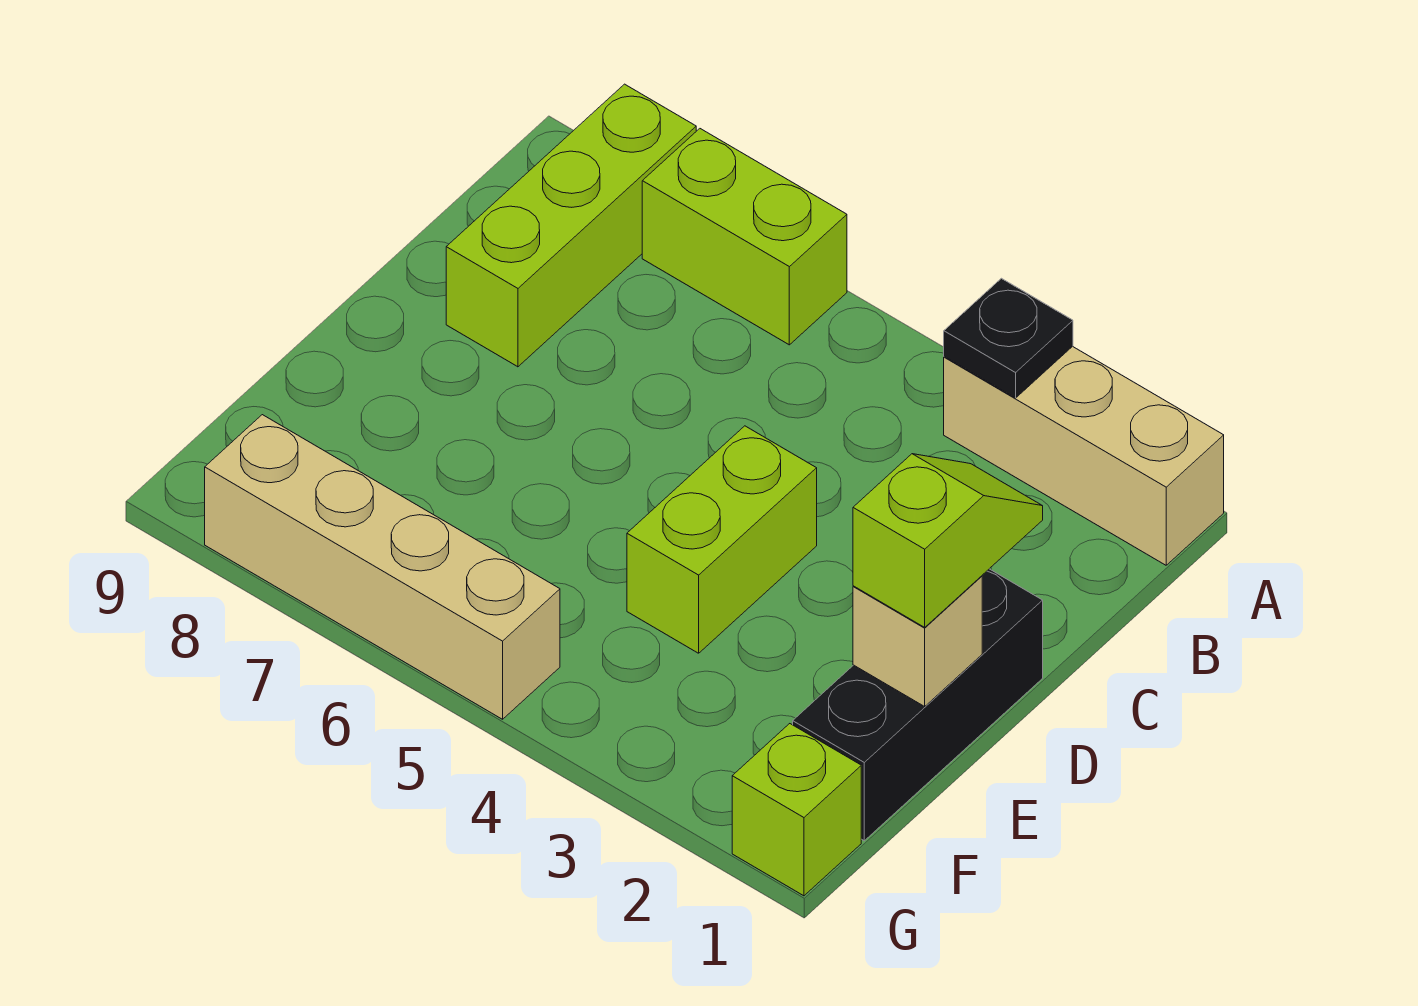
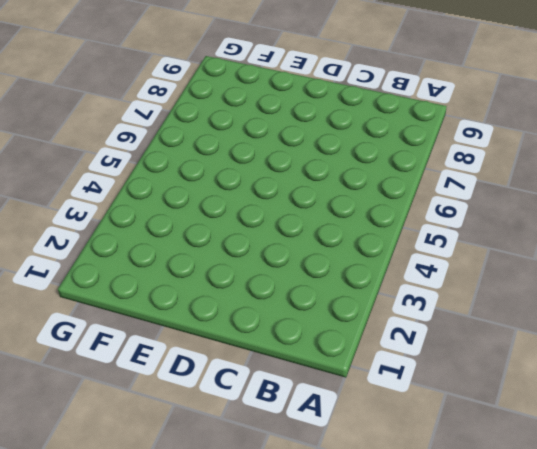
none -> tan 1x3 brick [944,346,1224,565]
none -> lime 1x2 brick [642,129,847,345]

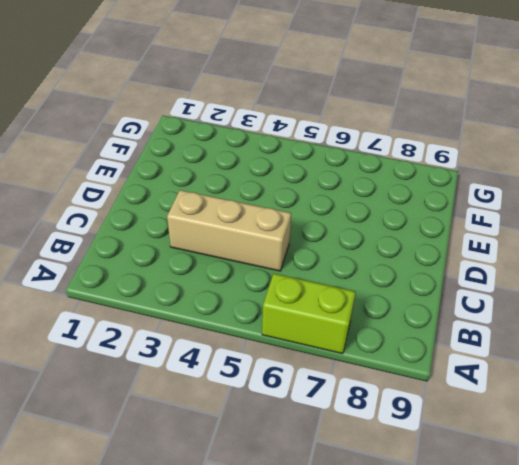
tan 1x3 brick [167,190,291,271] -> tan 1x3 brick moved to [944,346,1224,565]
none -> lime 1x3 brick [446,84,696,367]
none -> black 1x3 brick [793,569,1043,841]

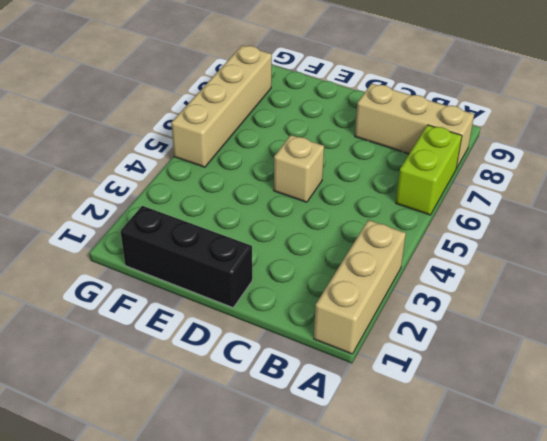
tan 1x3 brick [355,84,474,169] -> lime 1x3 brick [446,84,696,367]
tan 1x1 brick [274,135,324,202] -> tan 1x1 brick moved to [853,576,982,706]
none -> lime 1x2 brick [627,426,817,653]
none -> lime 1x1 brick [732,724,861,896]

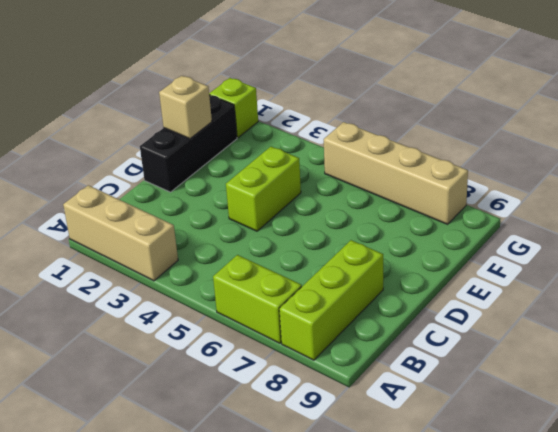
none -> black 1x1 plate [944,278,1073,398]
none -> lime 1x2 slope [853,454,1043,627]

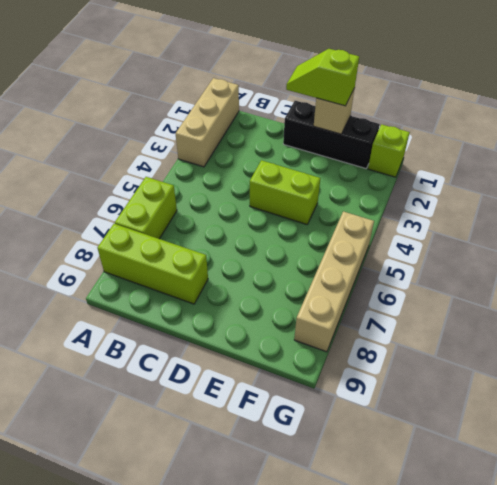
none -> black 1x1 plate [944,278,1073,398]

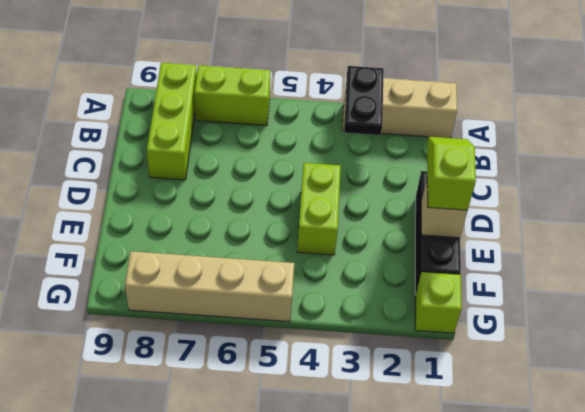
black 1x2 plate [344,66,384,135] -> black 1x1 plate [944,278,1073,398]

